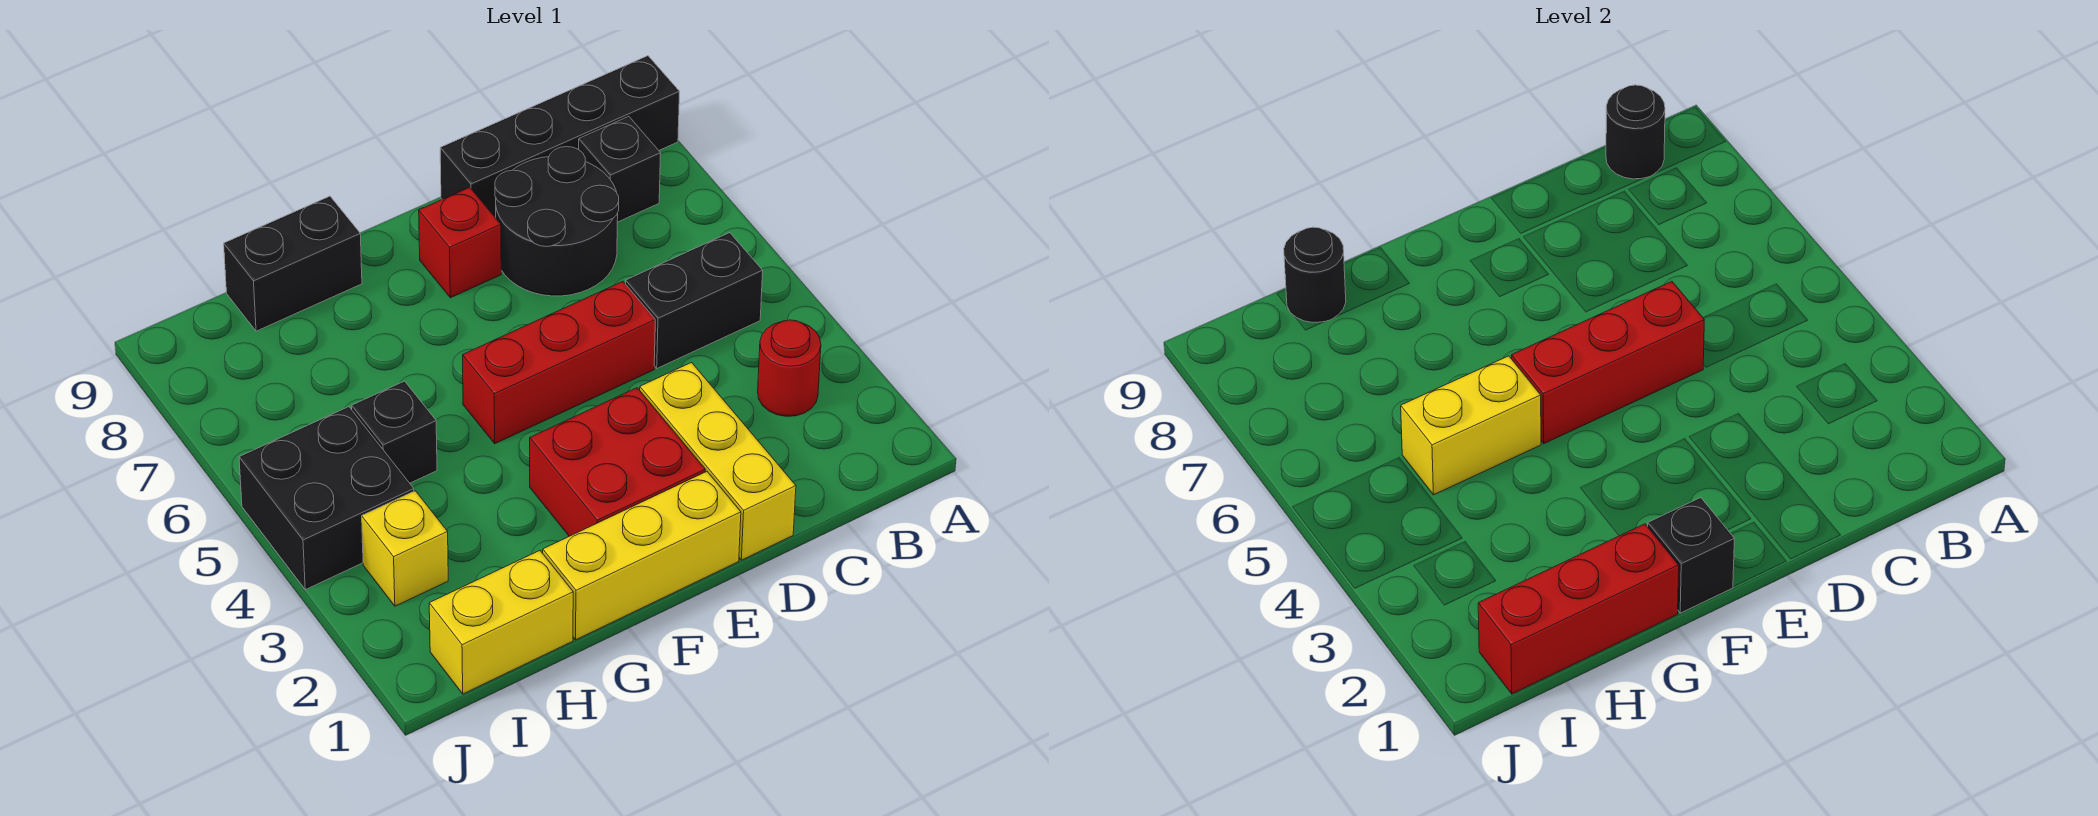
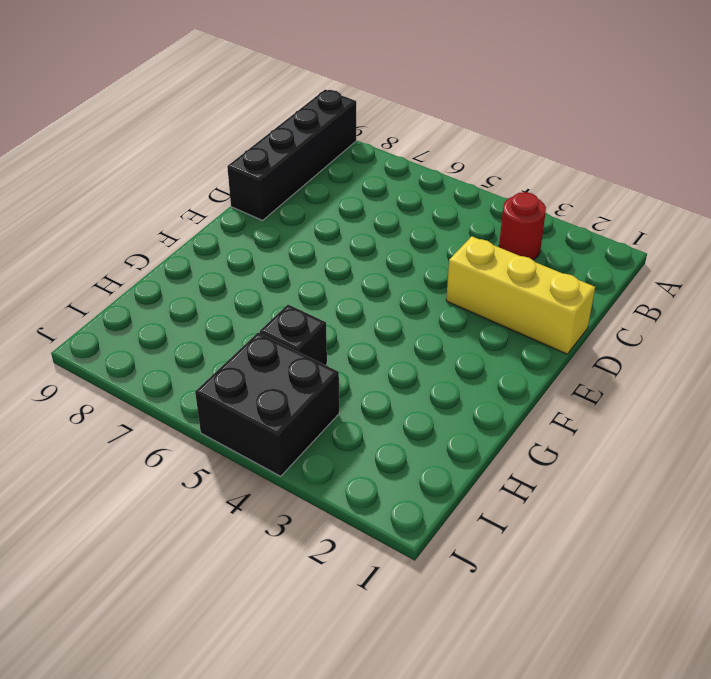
none -> black 1x2 brick [626,233,763,368]
none -> black 1x1 brick [579,116,661,222]
none -> black 2x2 round brick [495,147,619,296]

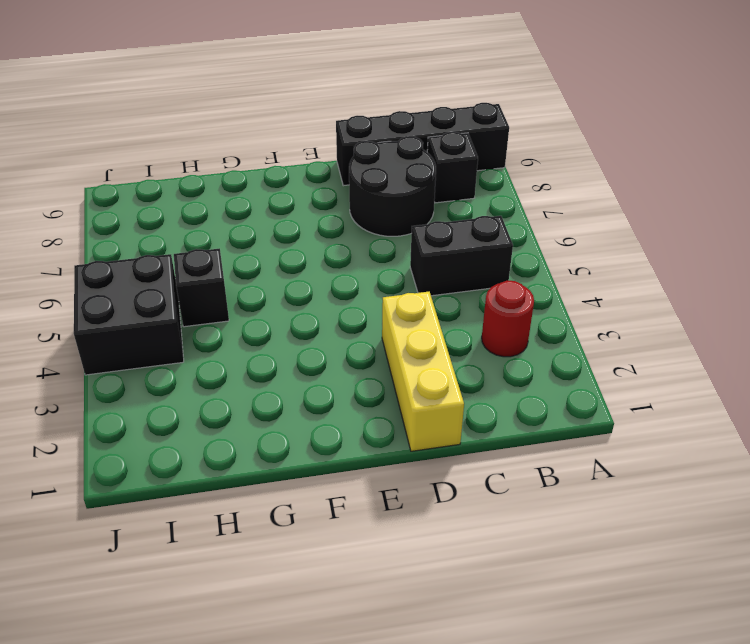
none -> red 1x3 brick [463,282,655,444]
none -> yellow 1x3 brick [543,472,741,640]
none -> red 2x2 brick [530,388,705,536]

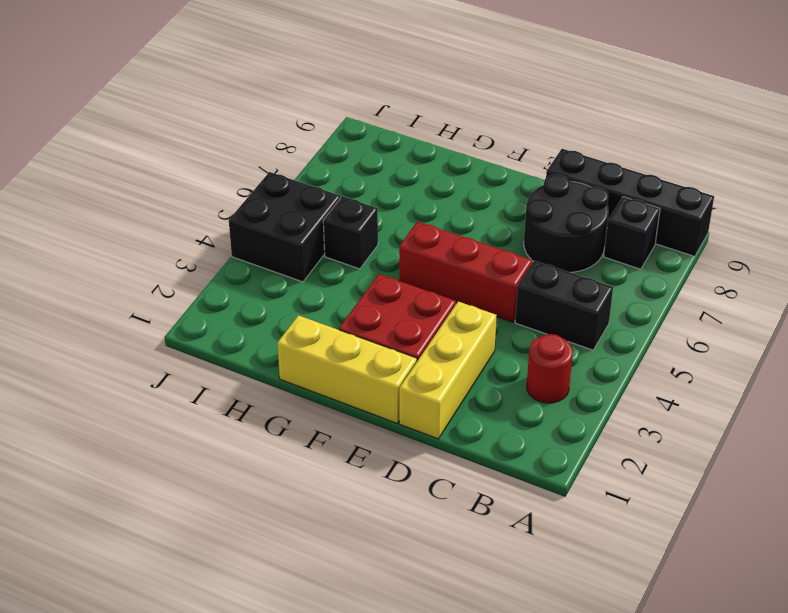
none -> red 1x1 brick [419,187,501,298]
none -> black 1x2 brick [224,196,362,331]
none -> yellow 1x2 brick [429,551,573,694]

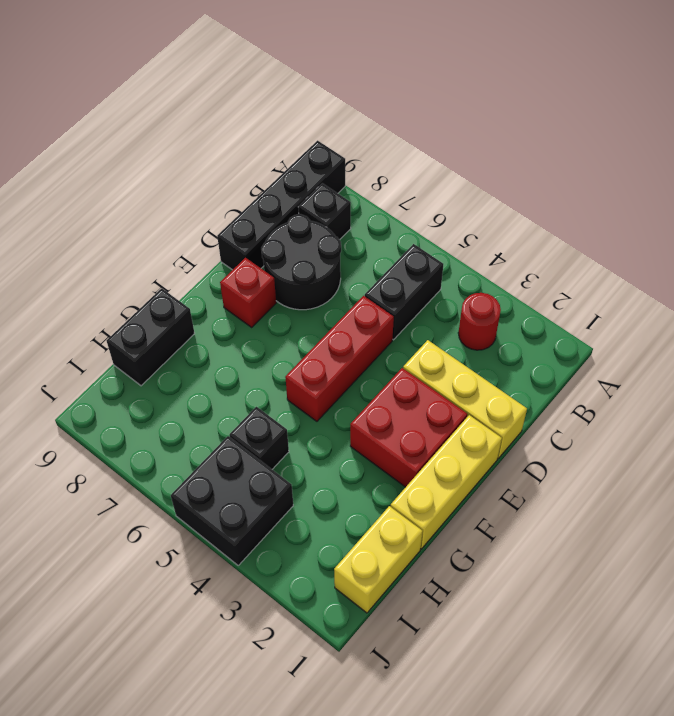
none -> yellow 1x1 brick [362,491,448,606]
none -> black 1x1 round brick [1606,85,1665,179]
none -> red 1x3 brick [1512,282,1704,444]

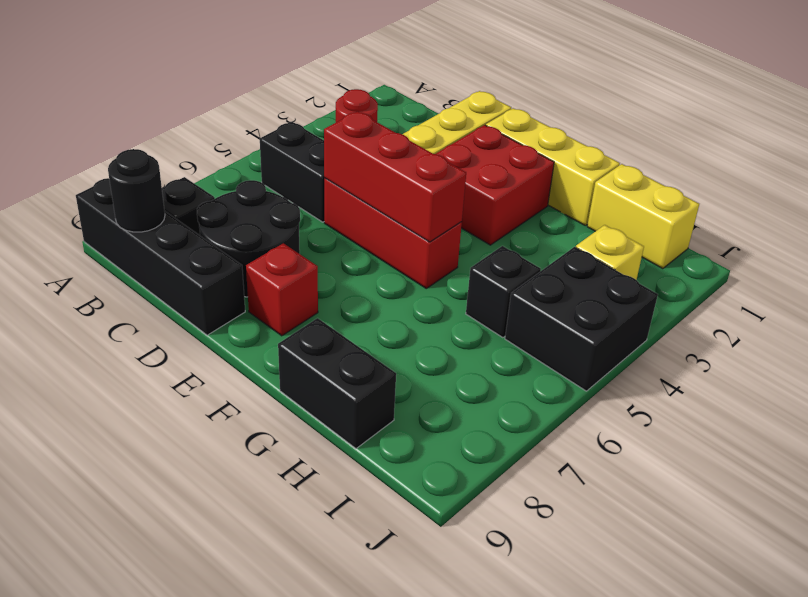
none -> black 1x1 brick [1648,498,1735,613]
none -> red 1x3 brick [1478,524,1679,694]
none -> yellow 1x2 brick [1401,356,1541,495]

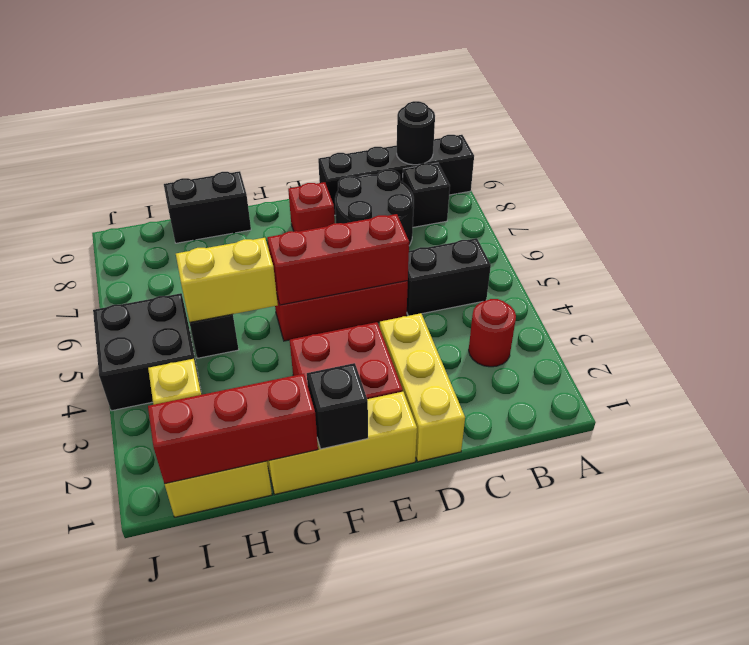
none -> black 1x1 round brick [1284,227,1346,322]

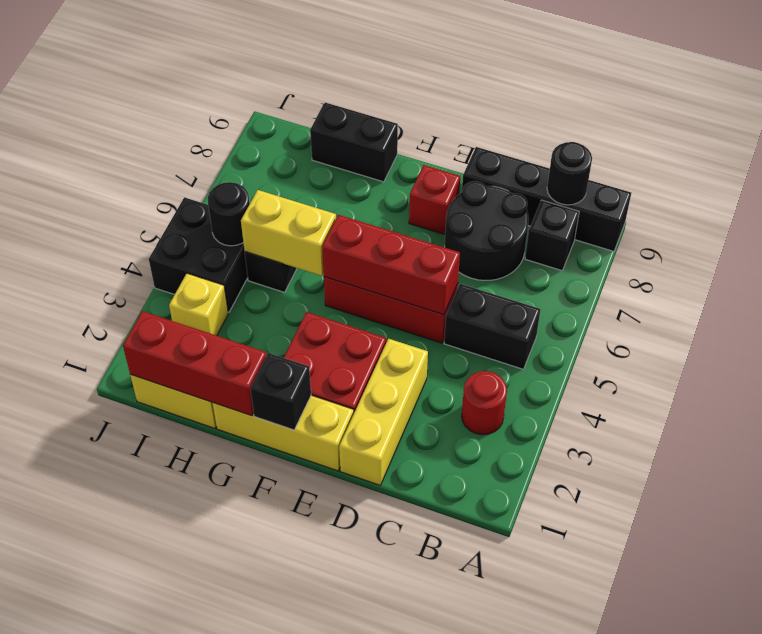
black 1x1 round brick [208,182,250,246] -> black 1x1 round brick moved to [1284,227,1346,322]

